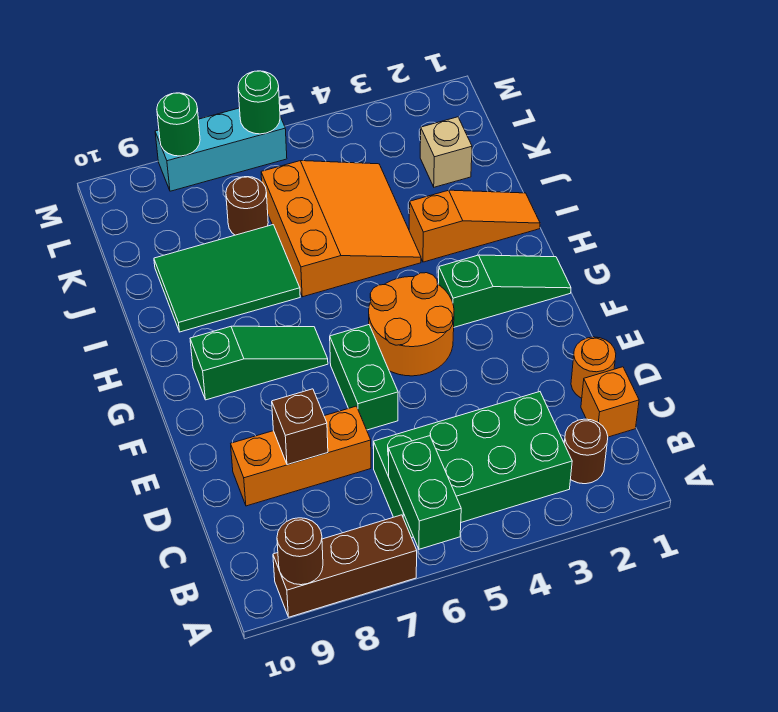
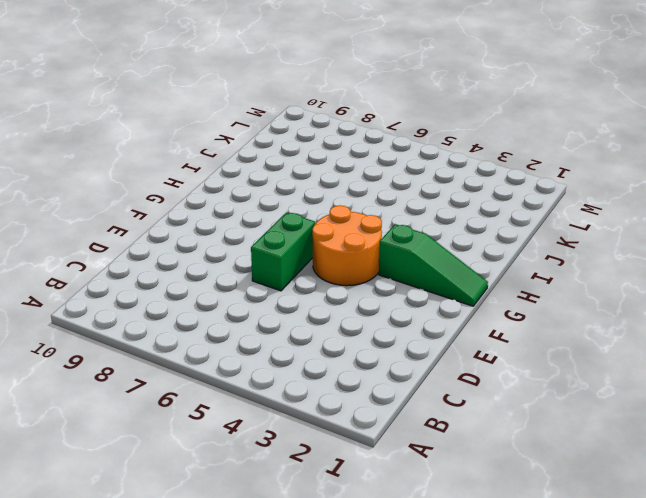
none -> brown 1x3 brick [273,515,417,617]
none -> brown 1x1 round brick [564,419,608,484]
none -> green 2x4 brick [374,392,572,538]

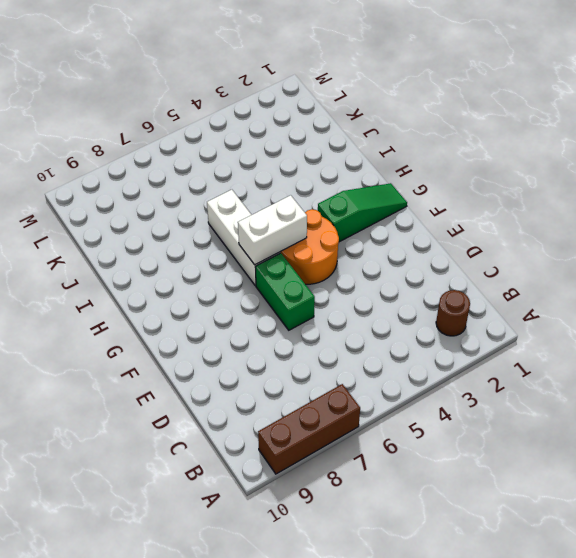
white 1x2 brick [238,195,307,265] -> none
white 1x3 brick [207,190,280,286] -> orange 3x3 slope [261,161,421,297]
none -> green 2x4 brick [374,392,572,538]
none -> orange 1x1 brick [581,367,639,437]
none -> orange 1x1 round brick [571,337,616,398]

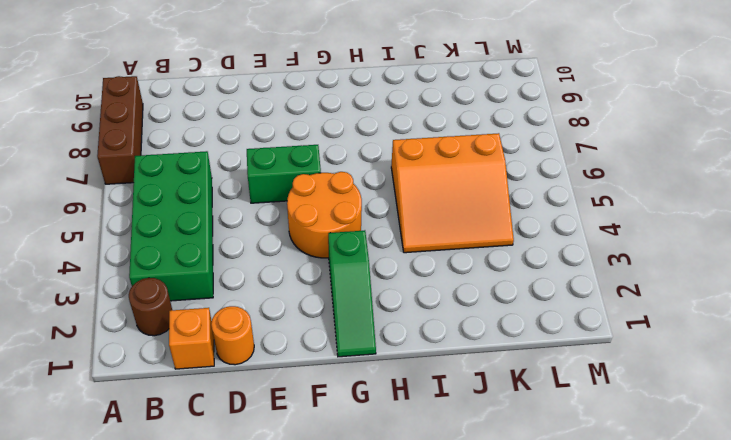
none -> orange 1x3 brick [231,406,371,506]
none -> green 1x3 slope [190,326,328,400]
none -> orange 1x3 slope [409,190,540,262]

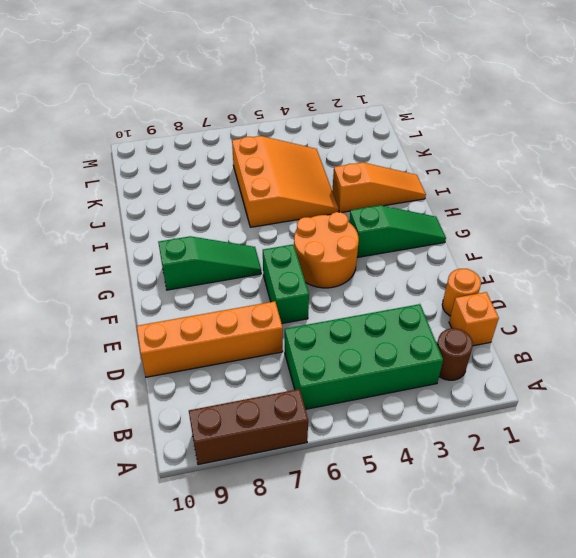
orange 1x4 brick [137,301,283,377] -> orange 1x3 brick [231,406,371,506]
none -> green 2x3 tile [154,225,300,332]
none -> tan 1x1 brick [420,117,472,187]
none -> brown 1x1 round brick [226,177,268,235]

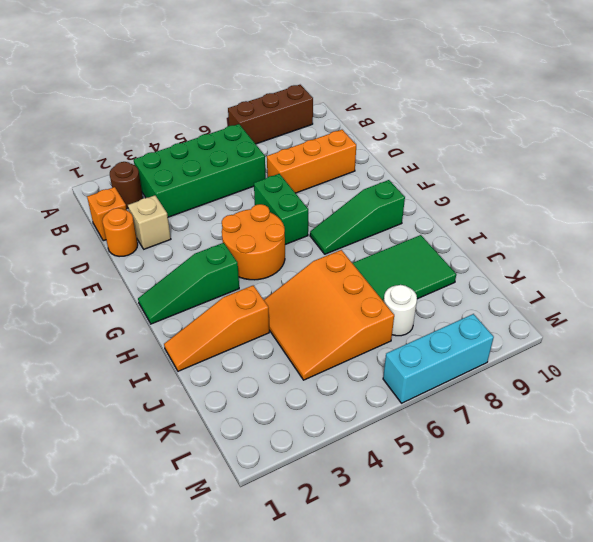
tan 1x1 brick [128,195,171,249] -> tan 1x1 brick moved to [420,117,472,187]
white 1x1 round brick [384,285,417,336] -> brown 1x1 round brick [226,177,268,235]
none -> green 1x2 brick [389,436,461,549]
none -> brown 1x1 round brick [277,518,323,585]
none -> brown 1x1 brick [272,389,328,465]

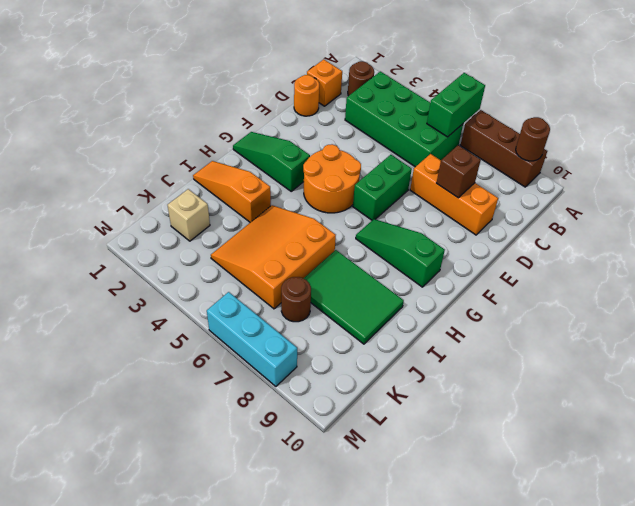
none -> green 1x1 round brick [238,71,280,134]
none -> green 1x1 round brick [157,93,200,156]

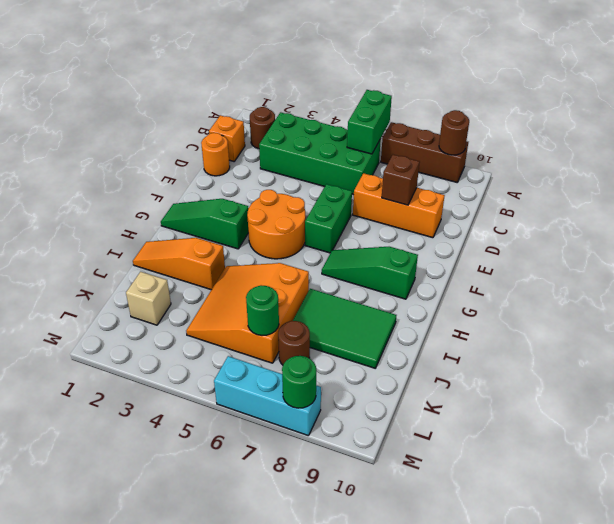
green 1x1 round brick [246,285,279,335] -> green 1x1 round brick moved to [238,71,280,134]

